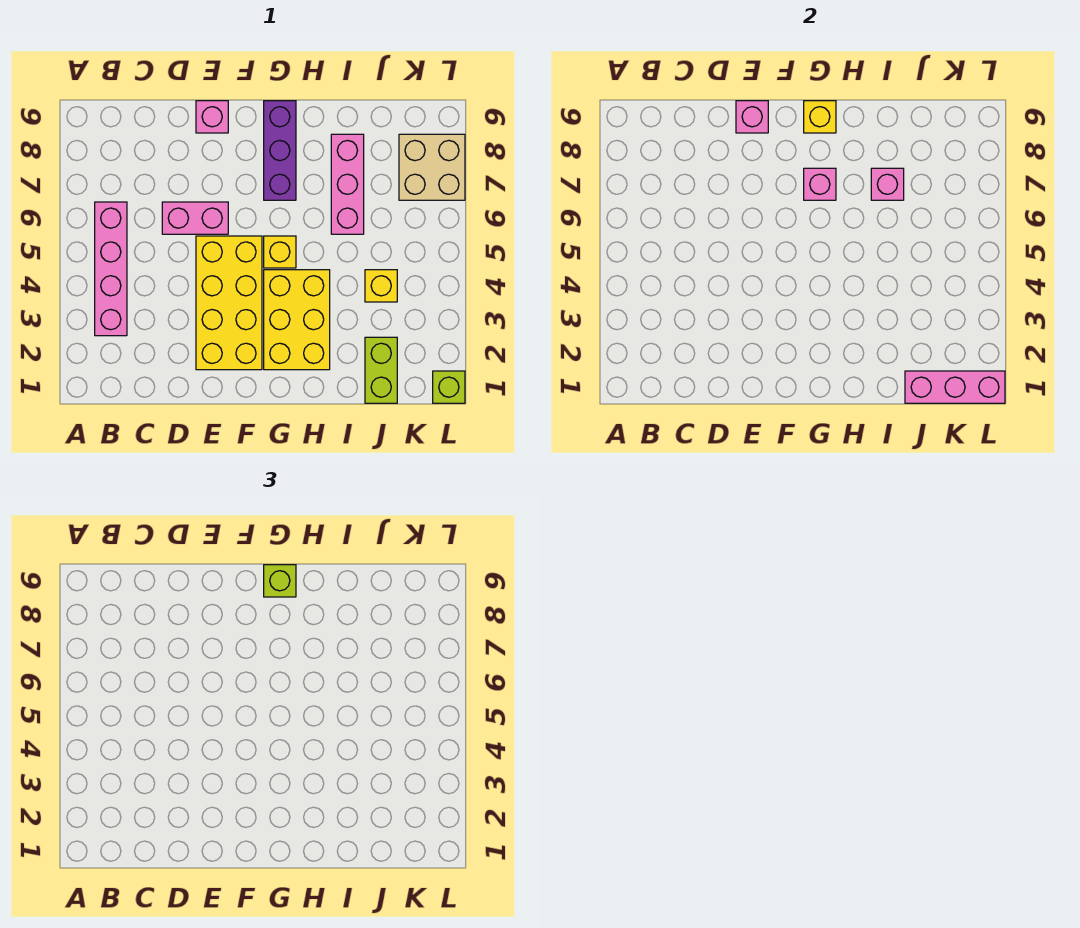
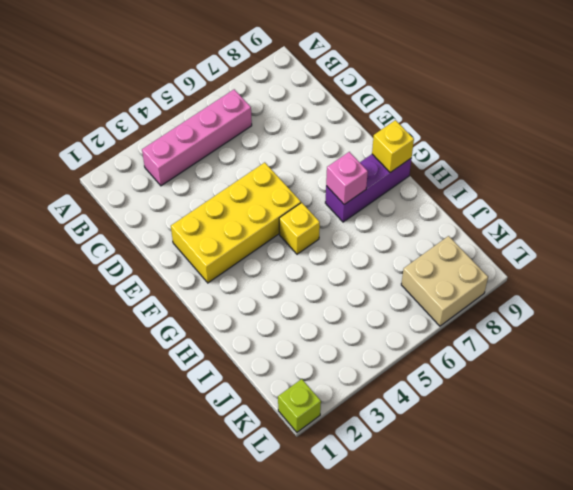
none -> pink 1x2 brick [162,202,228,234]
none -> pink 1x1 brick [196,101,228,133]
none -> yellow 2x3 brick [264,270,330,370]

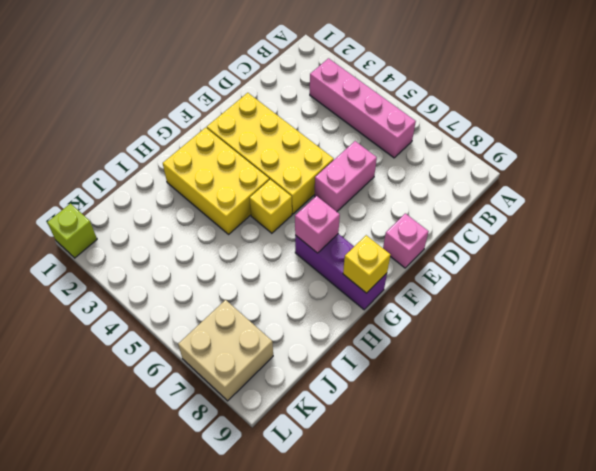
none -> pink 1x3 brick [331,134,364,234]
none -> lime 1x2 brick [365,337,397,403]
none -> yellow 1x1 brick [365,270,397,302]

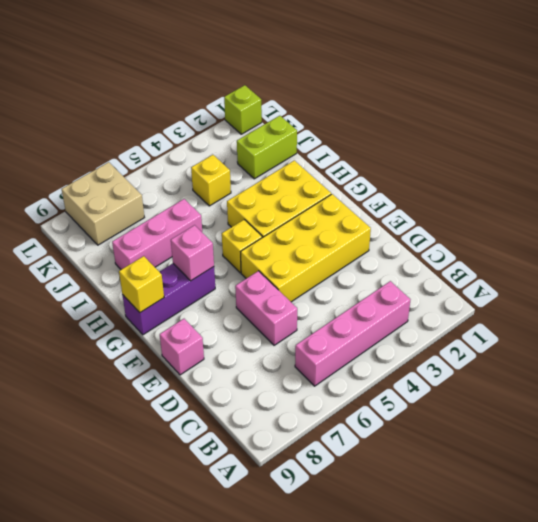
none -> pink 1x1 brick [736,101,768,133]
none -> pink 1x1 brick [871,168,904,200]
none -> pink 1x3 brick [905,371,1005,403]

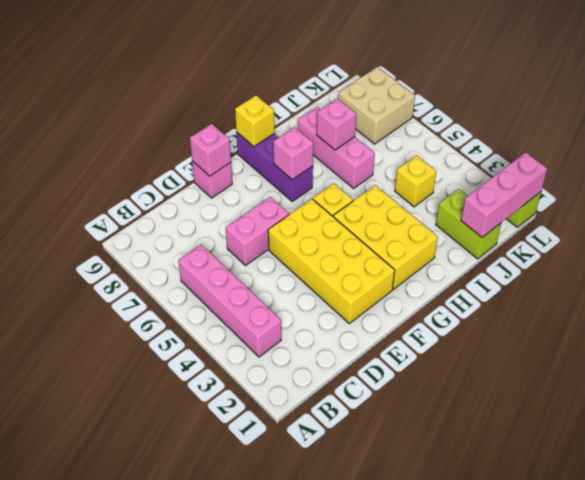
none -> lime 1x1 brick [264,565,296,597]

